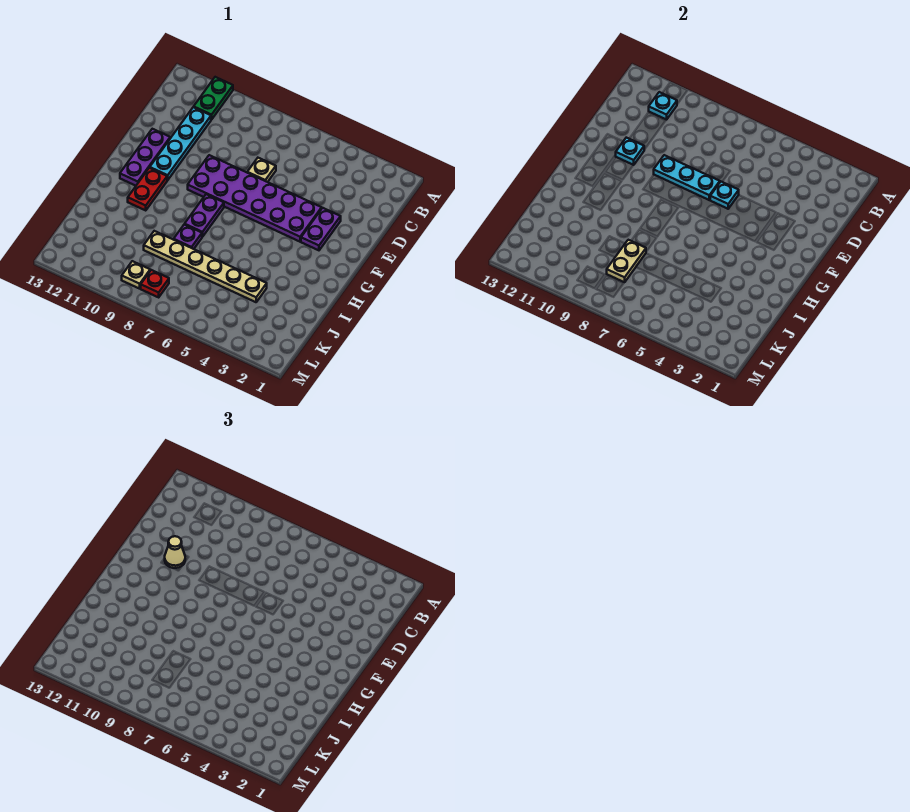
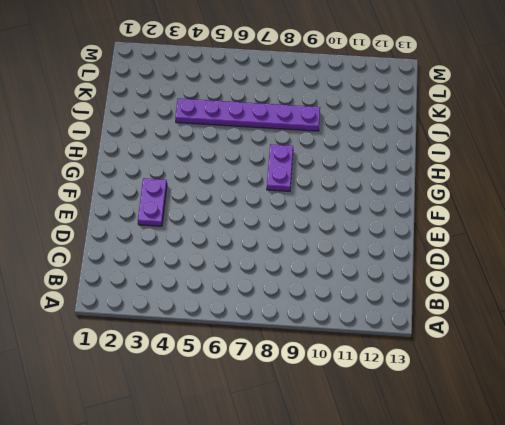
purple 1x6 plate [175,98,320,131] -> tan 1x6 plate [144,231,267,302]
none -> green 1x2 plate [194,77,233,120]
none -> cyan 1x4 plate [150,107,211,180]
none -> tan 1x1 plate [247,158,276,182]

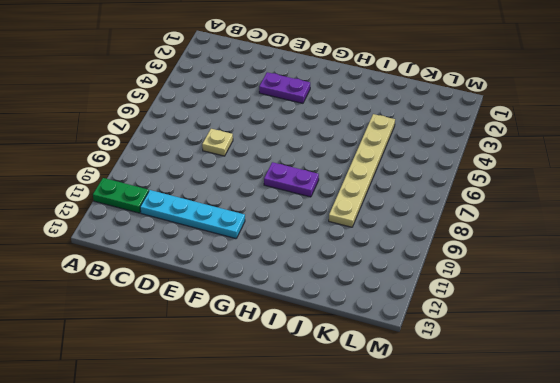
none -> purple 2x6 plate [188,155,322,242]
none -> purple 1x3 plate [120,129,170,186]
none -> red 1x2 plate [128,168,167,210]

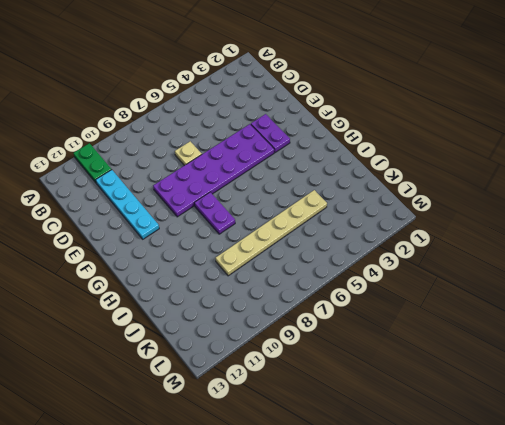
none -> purple 1x3 plate [120,129,170,186]
none -> red 1x2 plate [128,168,167,210]
none -> purple 1x1 plate [174,224,202,249]

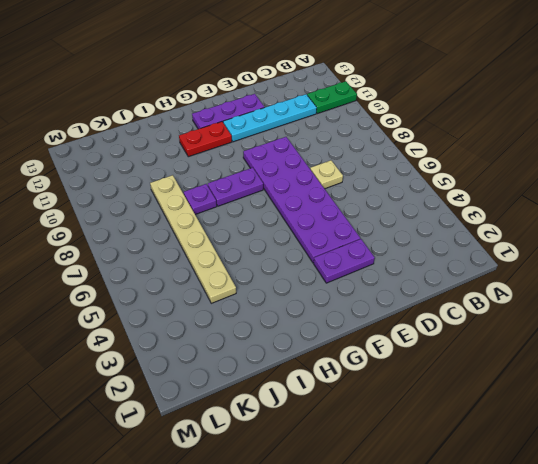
none -> red 1x1 plate [141,270,169,297]
none -> tan 1x1 plate [122,261,150,289]
none -> cyan 1x1 plate [649,92,677,120]

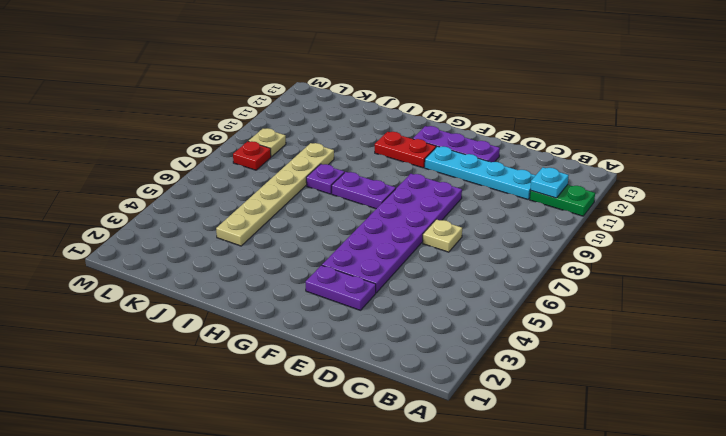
none -> cyan 1x1 plate [710,182,739,209]
none -> cyan 1x3 plate [654,155,720,200]
none -> cyan 1x1 plate [616,138,644,165]

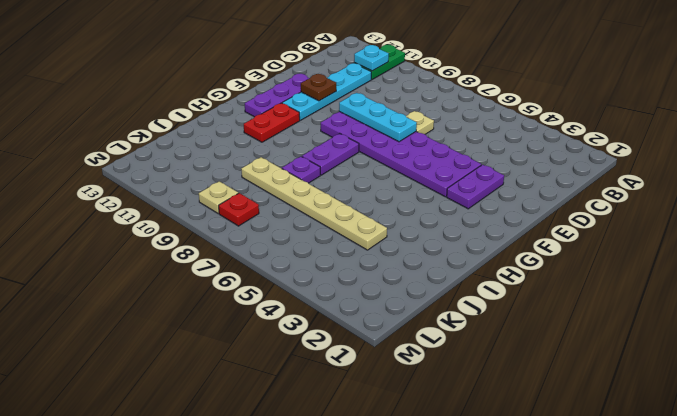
brown 1x1 plate [301,74,336,101] -> cyan 1x1 plate [616,138,644,165]
none -> cyan 1x1 plate [710,182,739,209]
none -> tan 1x2 plate [607,240,646,282]
none -> tan 1x1 cone [165,536,185,568]

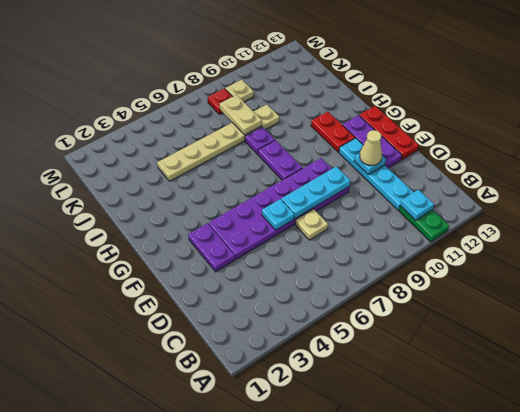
red 1x3 plate [359,106,419,160] -> none

